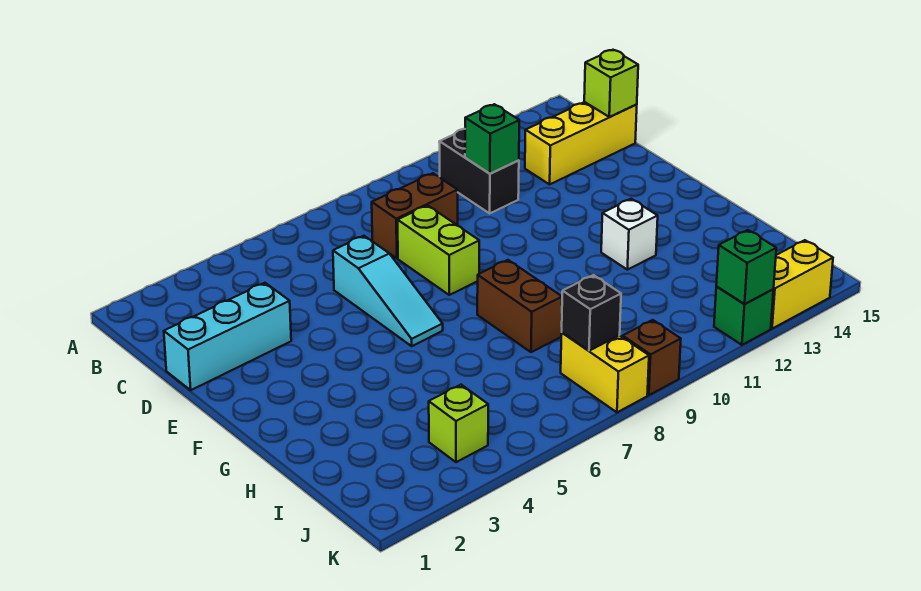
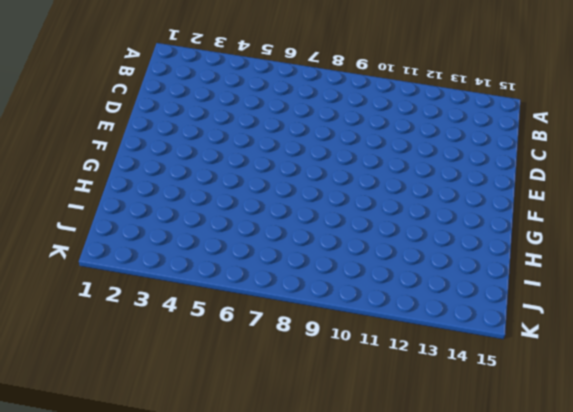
none -> black 1x2 brick [439,129,519,213]
none -> brown 1x2 brick [372,173,458,258]
none -> yellow 1x3 brick [525,102,637,184]

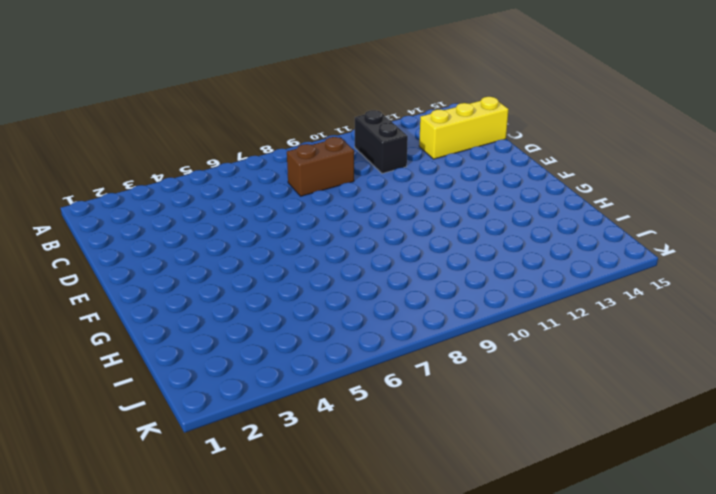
none -> cyan 1x3 brick [164,283,291,390]
none -> cyan 1x3 slope [333,236,443,346]
none -> lime 1x2 brick [398,205,479,295]

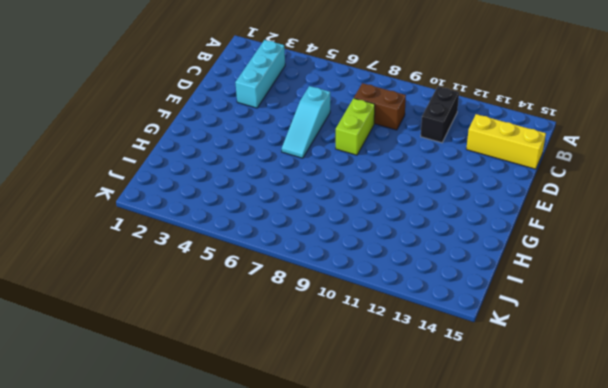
cyan 1x3 brick [235,40,285,108] -> cyan 1x3 brick turned to [164,283,291,390]
none -> brown 1x2 brick [477,260,562,352]
none -> white 1x1 brick [601,199,658,270]
none -> lime 1x1 brick [429,385,488,462]

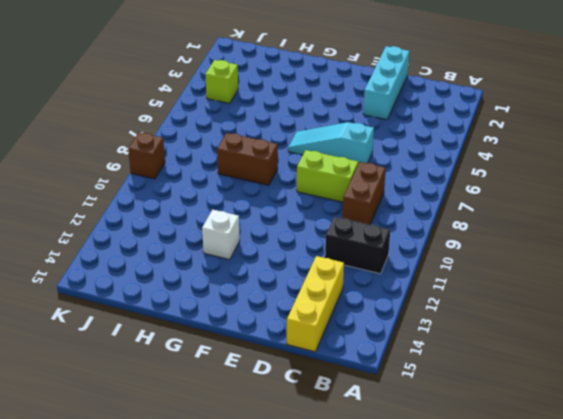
none -> yellow 1x2 brick [561,333,649,412]
none -> green 1x1 brick [714,287,773,345]
none -> yellow 1x2 brick [771,240,833,329]

